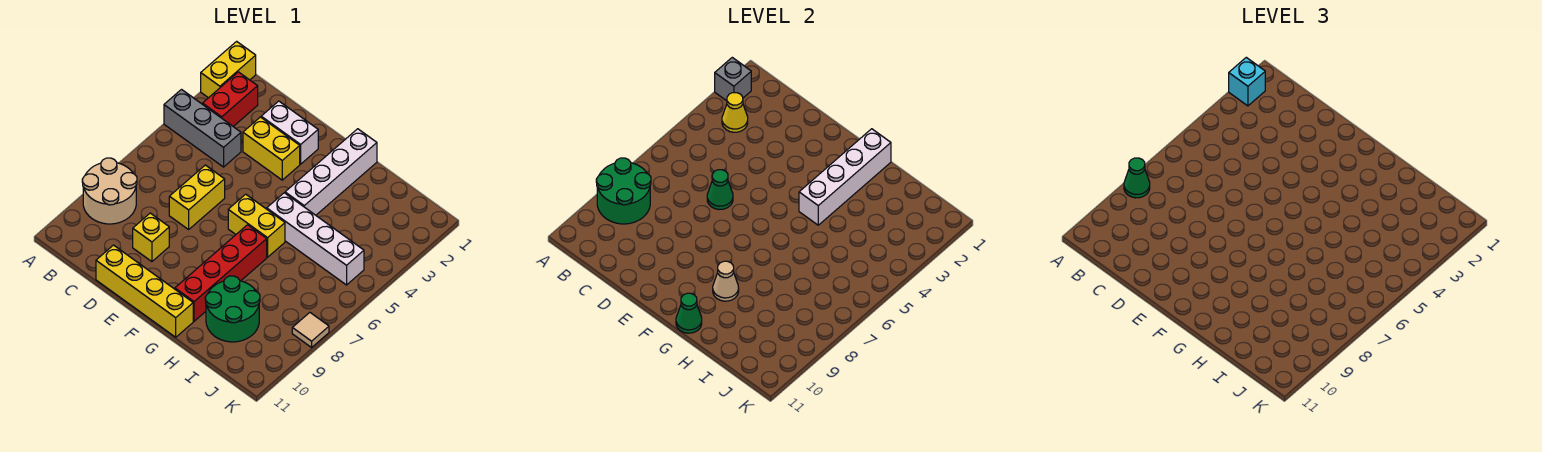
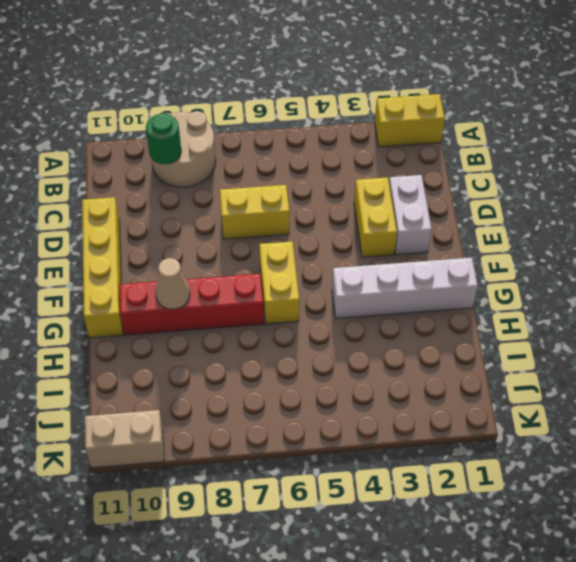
green 1x1 round brick [146,114,181,164] -> green 2x2 round brick [596,158,651,224]
tan 1x2 brick [85,410,164,468] -> none
none -> grey 1x3 brick [164,90,241,167]
none -> red 1x2 brick [203,72,258,127]
none -> yellow 1x1 brick [133,213,169,262]

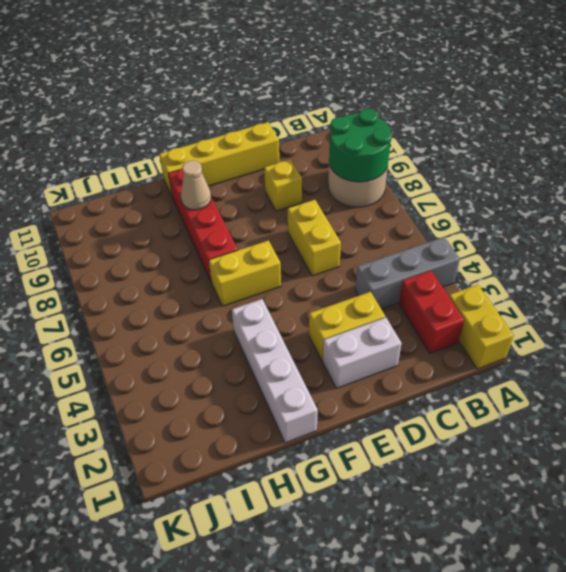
none -> white 1x4 brick [267,193,364,285]
none -> green 2x2 round brick [205,276,260,342]
none -> tan 1x1 tile [292,313,329,347]

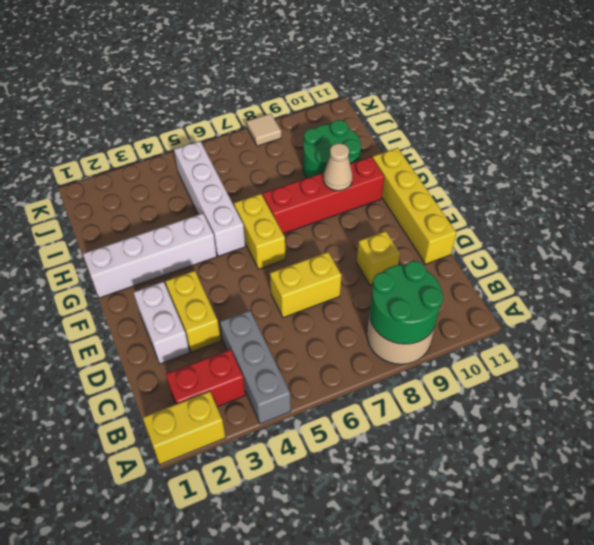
none -> grey 1x1 brick [715,57,751,101]
none -> yellow 1x1 cone [722,93,748,132]
none -> green 1x1 cone [707,170,733,210]

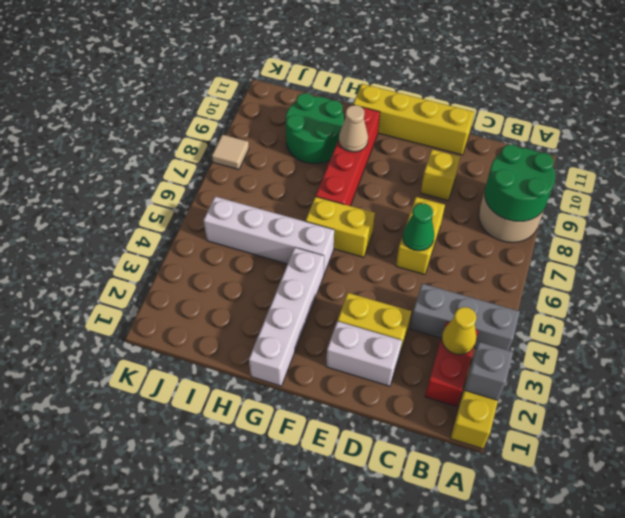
none -> white 1x4 brick [799,129,891,225]
none -> green 1x1 cone [676,293,702,333]
none -> cyan 1x1 brick [1229,57,1265,106]

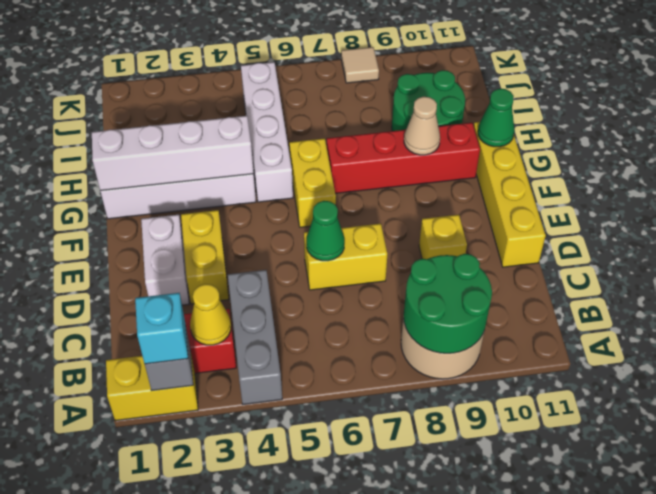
none -> green 1x1 cone [1124,158,1150,198]

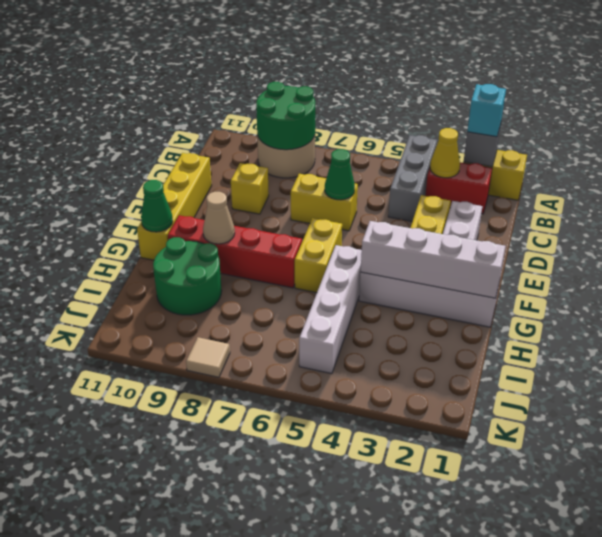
none -> green 1x1 cone [1124,158,1150,198]

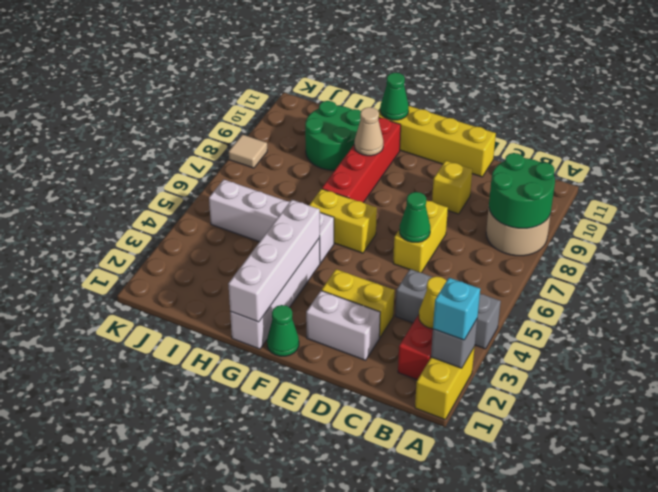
green 1x1 cone [267,305,299,356] -> green 1x1 cone moved to [1124,158,1150,198]

